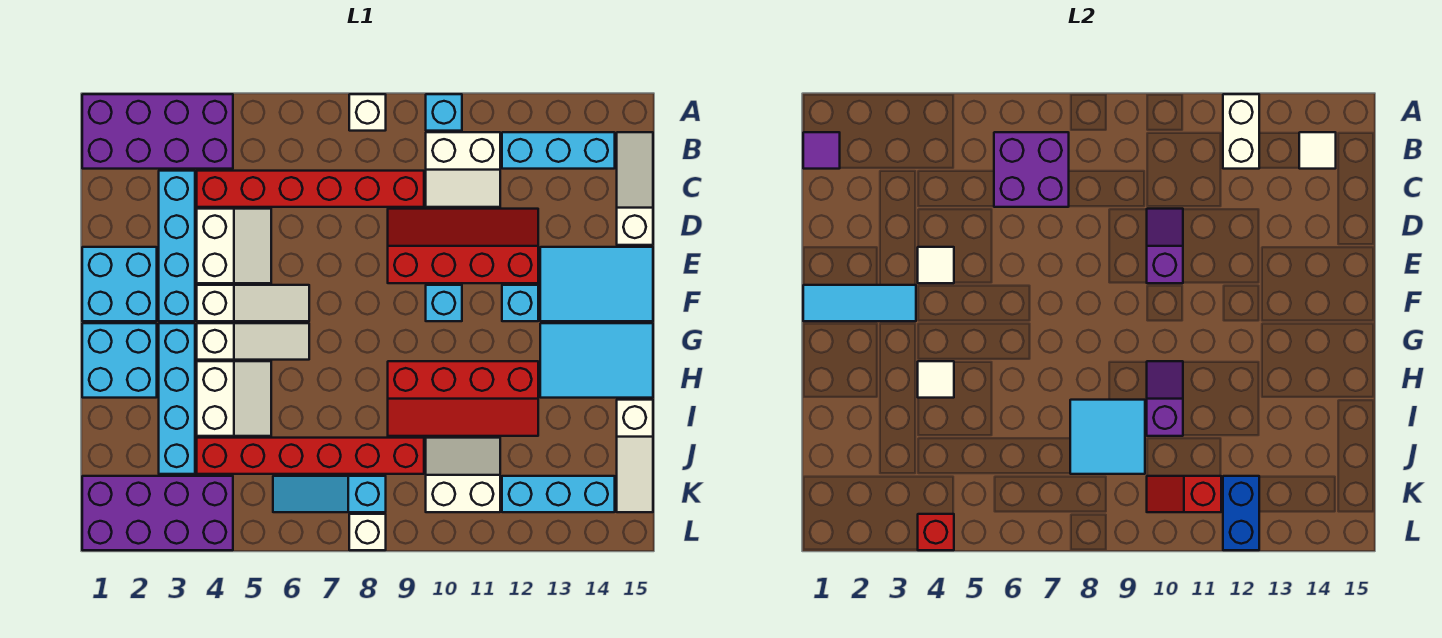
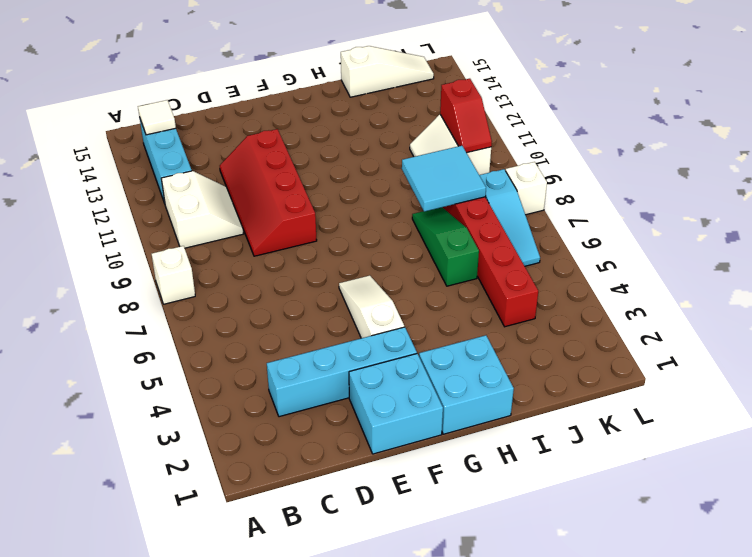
green 1x3 slope [412,207,479,286] -> none
none -> purple 2x4 brick [82,94,233,169]
none -> cyan 1x1 brick [426,94,462,131]
none -> white 1x3 slope [617,132,653,245]
none -> red 1x6 brick [197,171,424,207]

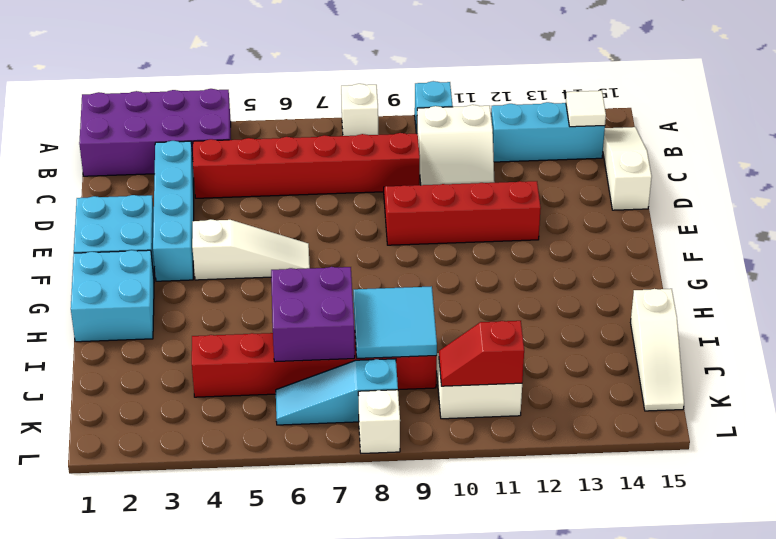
purple 2x2 brick [271,267,355,362] -> purple 2x2 brick moved to [994,132,1069,207]
none -> white 2x2 slope [197,209,271,283]
none -> cyan 2x3 tile [540,247,653,321]
none -> cyan 1x1 brick [426,285,462,321]
none -> cyan 1x1 brick [502,285,538,321]

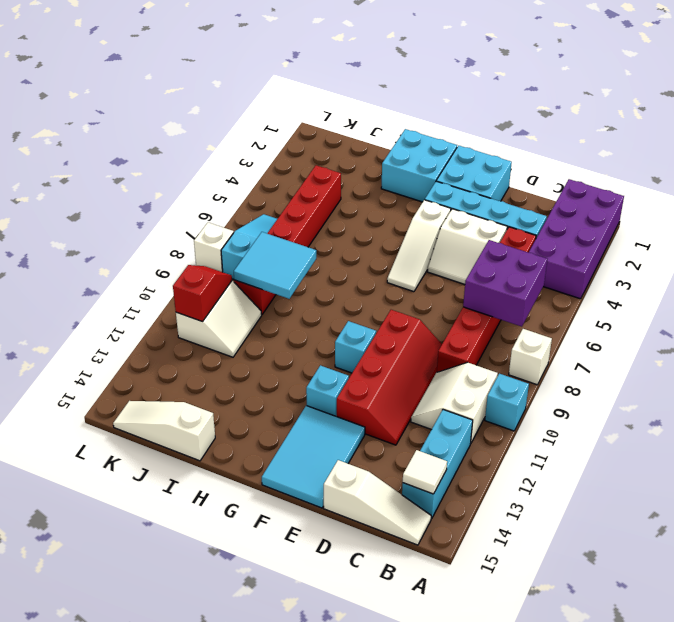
none -> cyan 1x4 brick [159,323,195,474]
none -> white 1x3 slope [197,323,309,360]
none -> cyan 2x3 tile [540,323,653,398]
none -> white 2x2 slope [197,361,271,436]

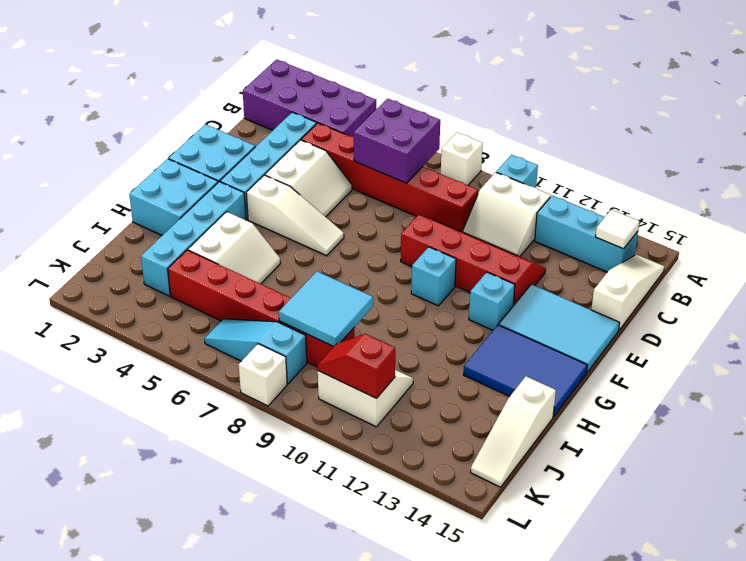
blue 2x3 tile [463,325,587,417] -> cyan 2x3 tile [540,323,653,398]
none -> white 1x3 slope [197,323,309,360]
none -> red 2x4 slope [388,361,538,436]
none -> purple 2x4 brick [82,476,233,550]
none -> cyan 1x3 brick [502,476,615,512]

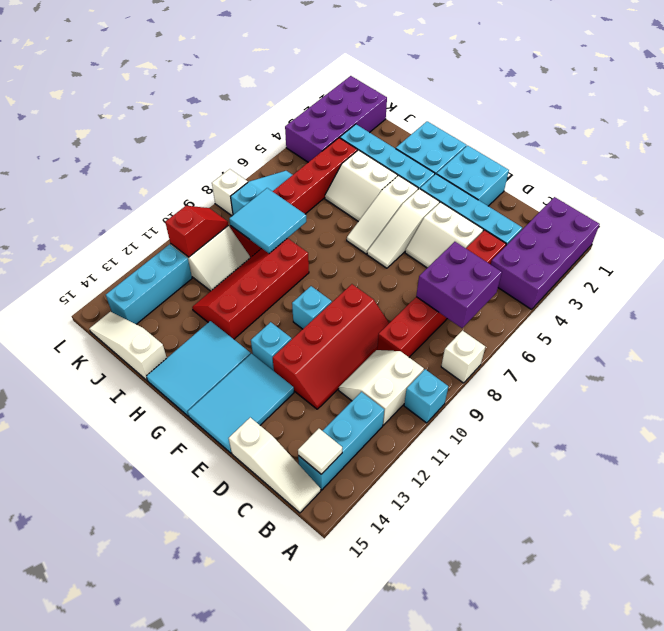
none -> white 1x2 brick [1223,94,1259,169]
none -> purple 1x1 tile [803,132,840,169]
none -> purple 1x2 slope [1147,209,1183,283]
none -> white 1x1 tile [918,247,954,283]

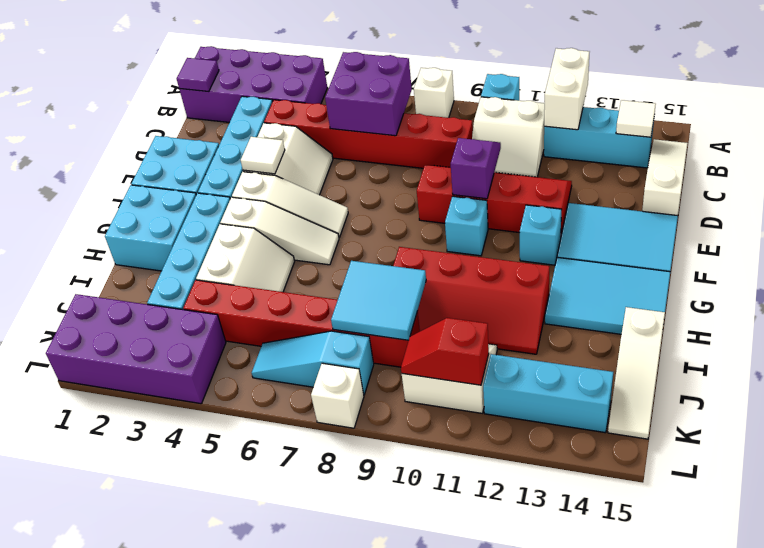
none -> cyan 1x3 tile [803,285,916,321]
none -> white 1x1 tile [918,361,954,398]
none -> purple 1x2 slope [1147,361,1183,436]
none -> blue 1x2 brick [1223,476,1259,550]

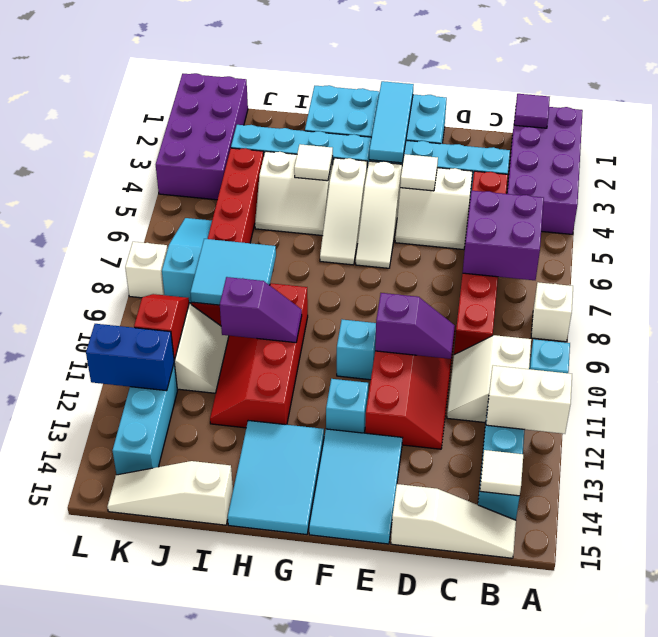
none -> red 1x1 brick [918,514,954,550]

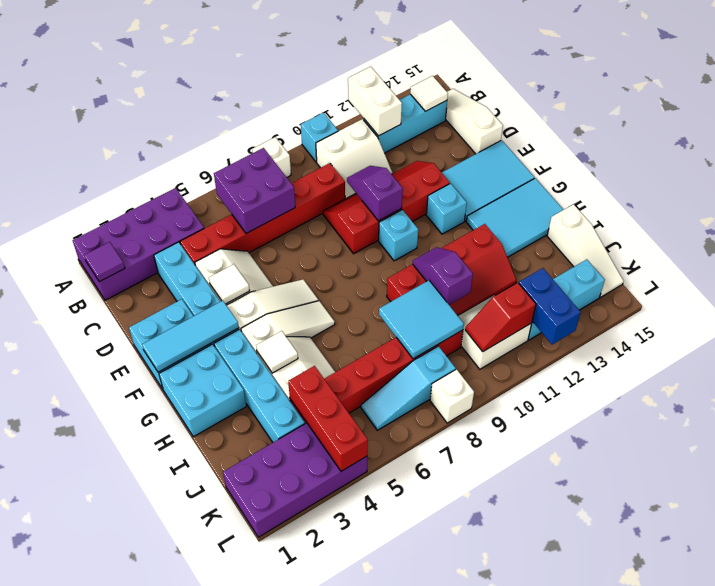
red 1x3 brick [288,366,368,471] -> red 1x1 brick [918,514,954,550]

